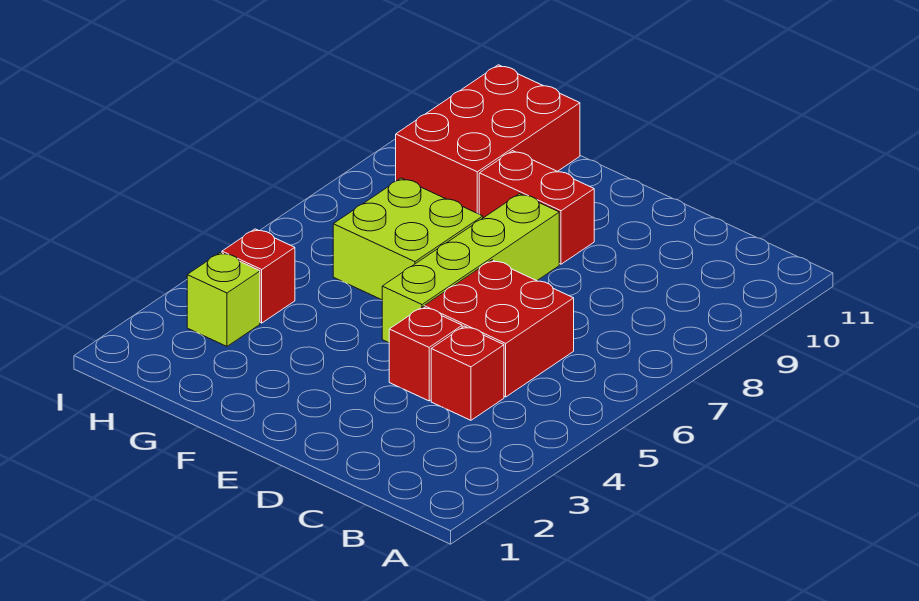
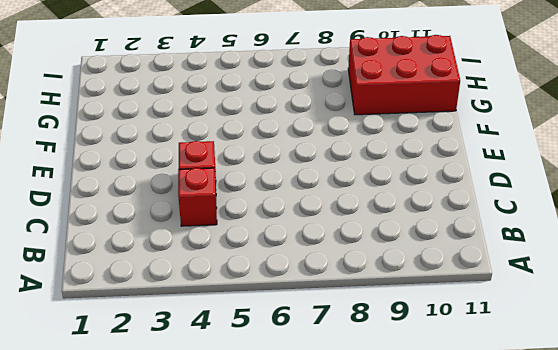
none -> red 2x2 brick [424,260,574,397]
none -> lime 1x4 brick [382,194,559,343]

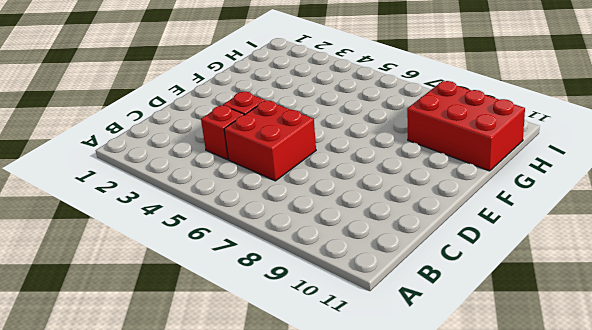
none -> lime 1x4 brick [382,194,559,343]
none -> red 1x2 brick [479,151,594,264]

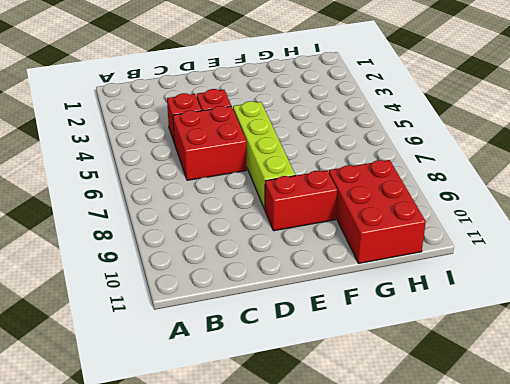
none -> lime 2x2 brick [333,178,483,300]
none -> lime 1x1 brick [187,252,260,346]

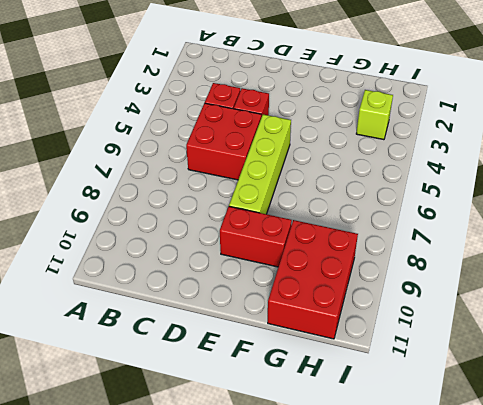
none -> lime 2x2 brick [333,178,483,300]
none -> red 1x1 brick [222,229,295,323]

